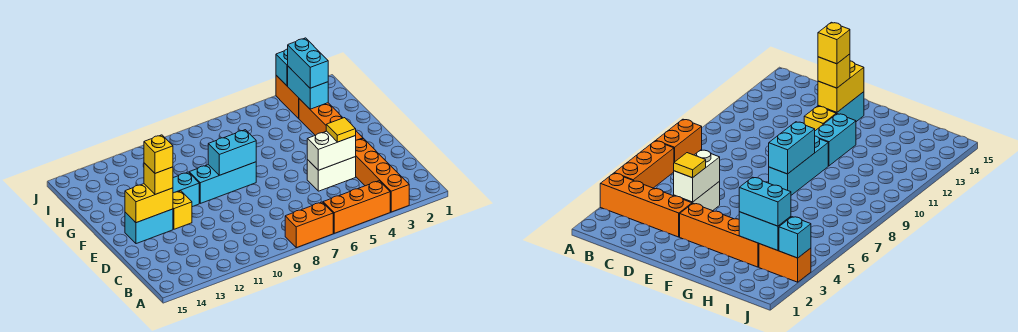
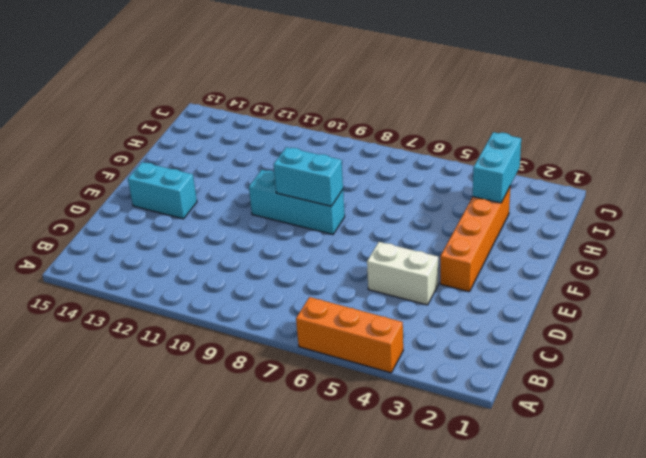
none -> orange 1x4 brick [355,139,409,212]
none -> orange 1x2 brick [285,202,333,248]
none -> yellow 1x1 brick [173,191,192,229]

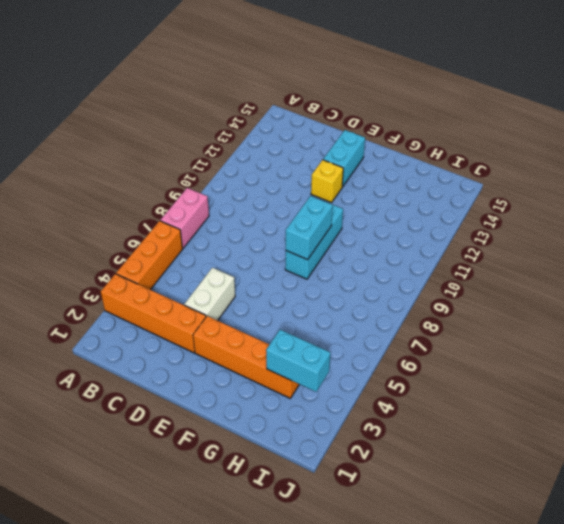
pink 1x2 brick [160,188,209,248] -> orange 1x2 brick [285,202,333,248]
none -> cyan 1x2 brick [173,172,199,207]
none -> orange 1x2 brick [276,75,299,118]
none -> white 1x2 brick [307,131,356,170]

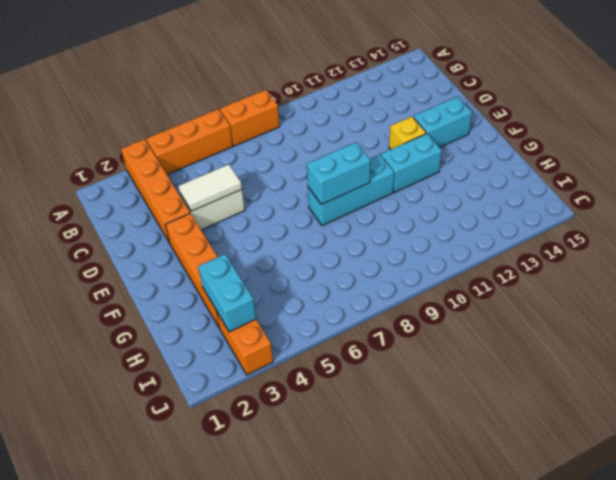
white 1x2 tile [179,164,242,211] -> white 1x2 brick [307,131,356,170]
none -> yellow 1x2 brick [125,184,173,223]
none -> cyan 1x1 brick [276,49,288,86]
none -> yellow 1x1 tile [326,118,356,142]

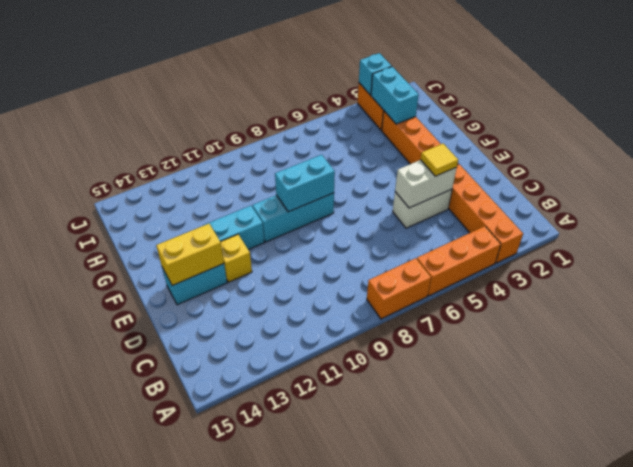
none -> yellow 1x1 brick [144,163,173,194]
none -> cyan 1x2 brick [288,38,328,88]
none -> yellow 1x1 brick [144,135,173,173]

